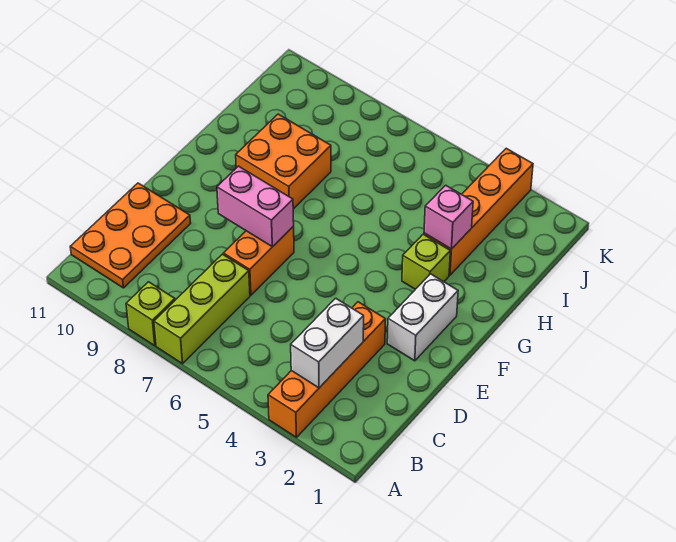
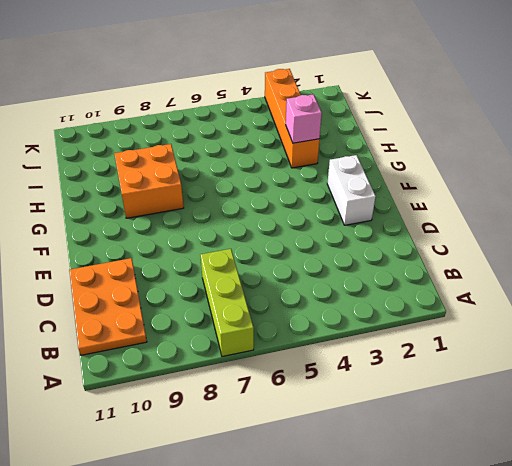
none -> orange 1x4 brick [268,302,386,437]
none -> lime 1x1 brick [126,282,175,346]
none -> orange 1x2 brick [223,226,294,295]

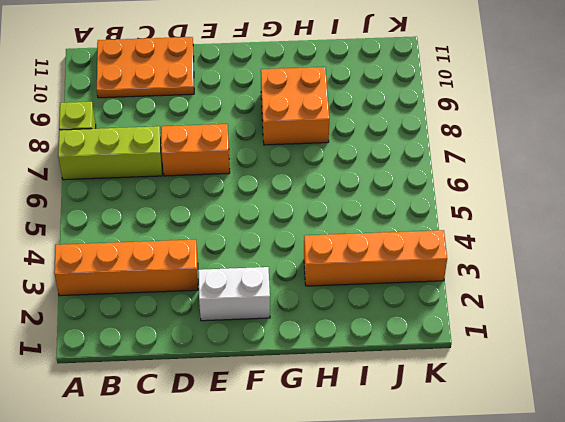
none -> lime 1x1 brick [402,234,450,289]
none -> white 1x2 brick [291,298,364,388]
none -> pink 1x2 brick [217,166,294,247]

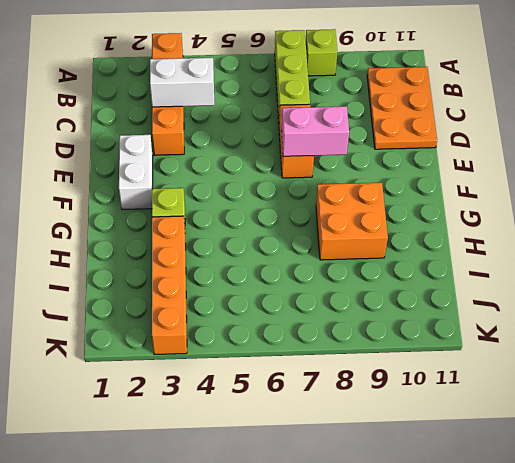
white 1x2 brick [150,58,214,107] -> white 1x2 brick turned to [291,298,364,388]
none -> pink 1x1 brick [424,185,473,249]

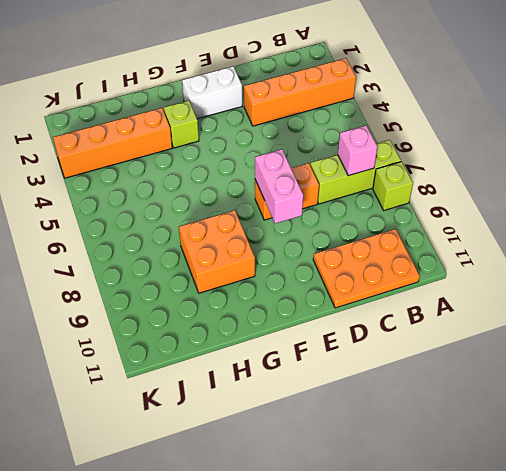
pink 1x1 brick [338,126,377,176] -> pink 1x1 brick moved to [424,185,473,249]
none -> white 1x2 brick [291,298,364,388]

